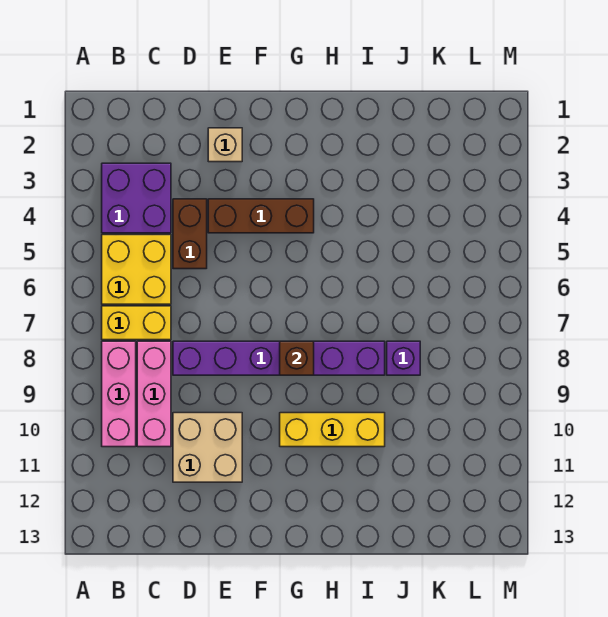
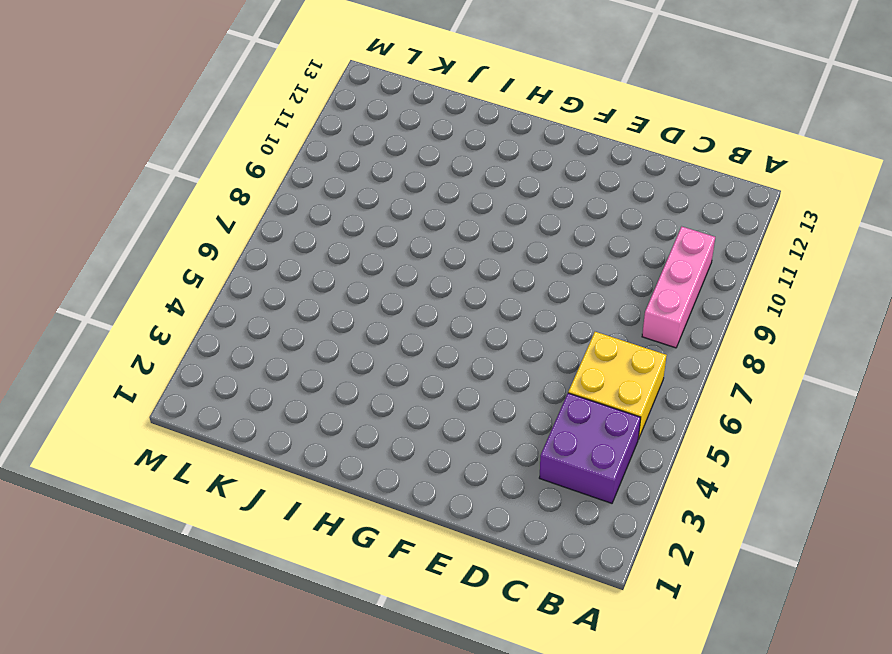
none -> yellow 1x2 brick [102,306,171,340]
none -> pink 1x3 brick [137,341,171,447]
none -> brown 1x2 brick [173,199,207,269]

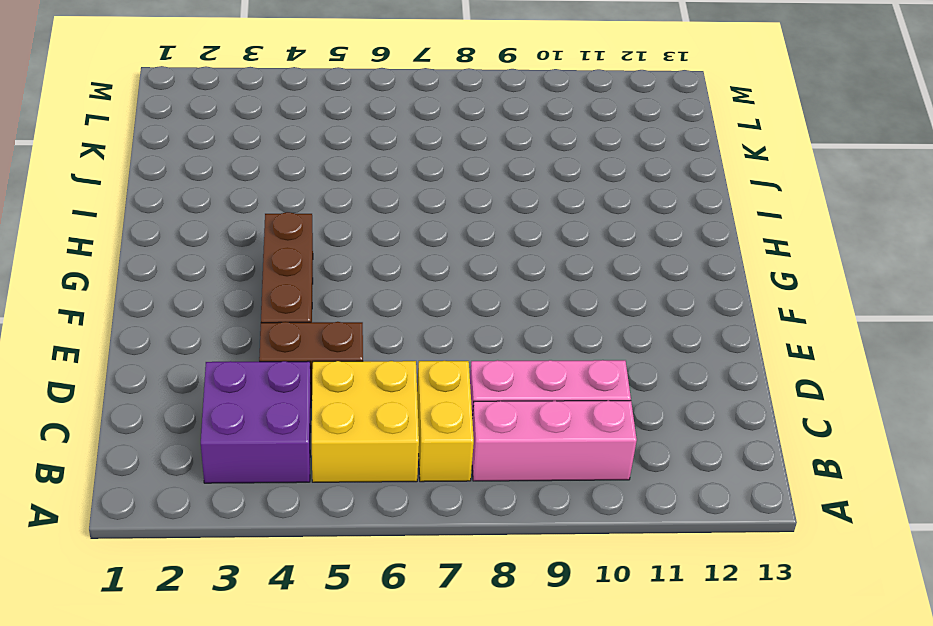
none -> purple 1x6 brick [173,341,385,375]
none -> tan 2x2 brick [173,413,242,482]
none -> tan 1x1 brick [208,128,242,162]

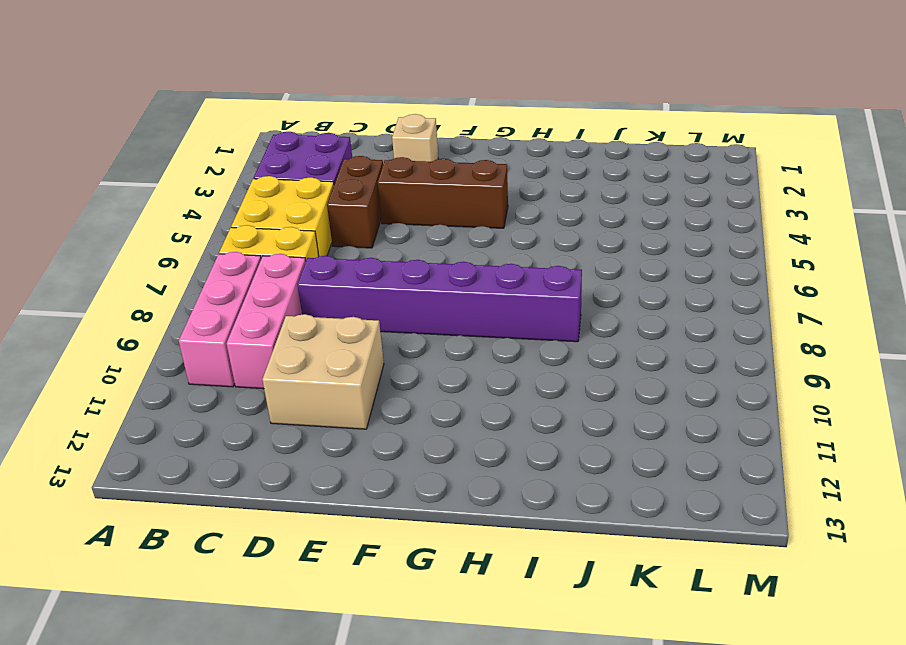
none -> yellow 1x3 brick [280,413,385,447]
none -> purple 1x1 brick [387,341,420,375]
none -> brown 1x1 brick [280,341,314,375]

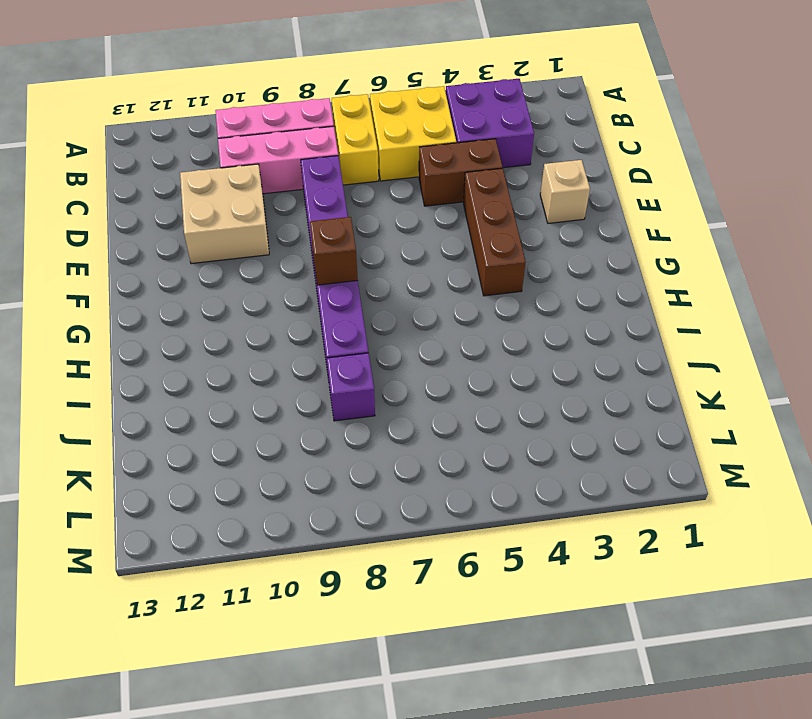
none -> yellow 1x3 brick [280,413,385,447]

